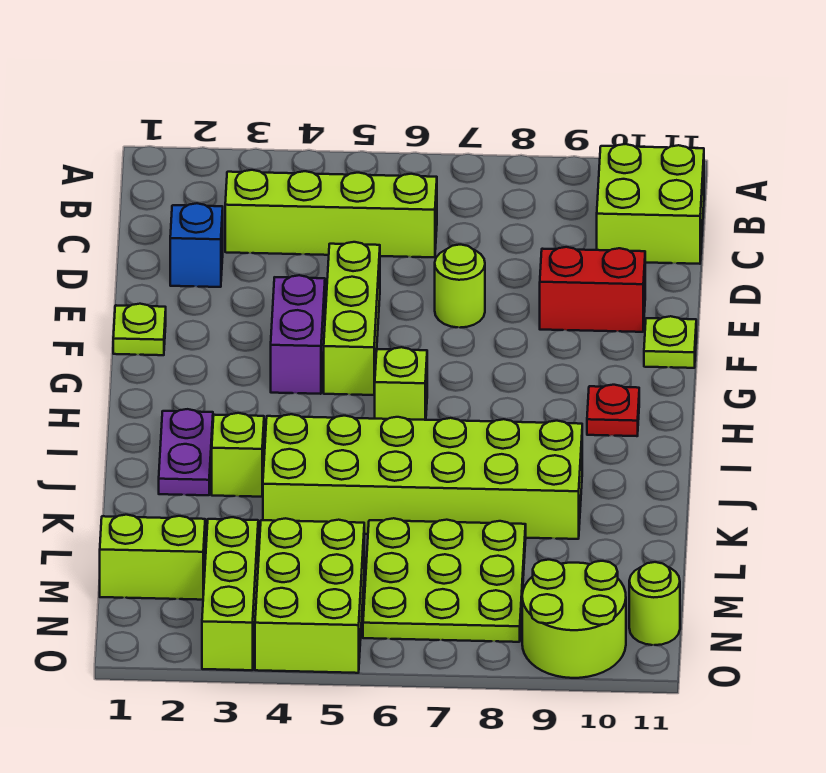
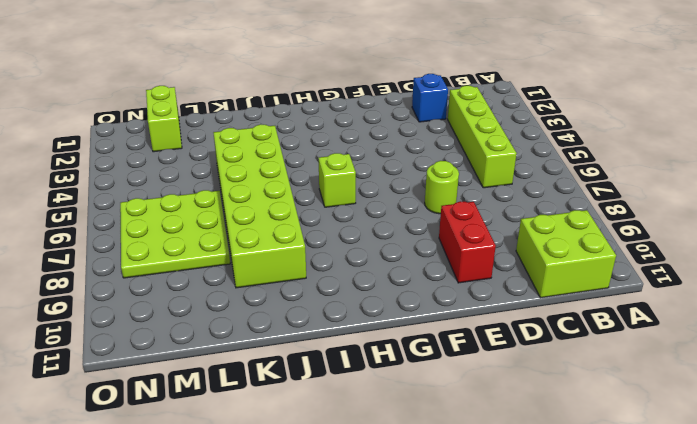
none -> lime 1x3 brick [324,242,380,395]
none -> lime 1x1 plate [113,304,166,355]
none -> purple 1x2 brick [271,275,325,394]

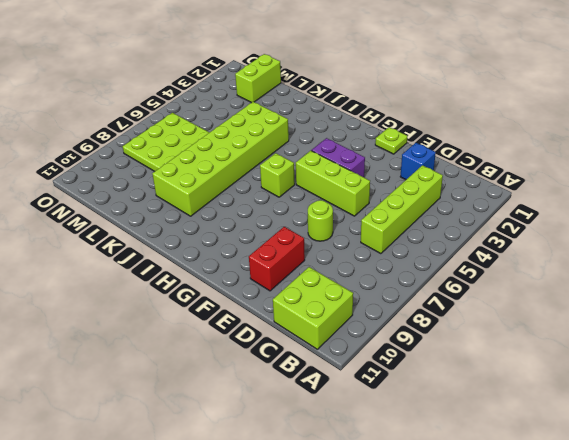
none -> lime 1x1 plate [644,316,696,368]
none -> red 1x1 plate [587,385,639,436]
none -> purple 1x2 plate [159,409,213,495]

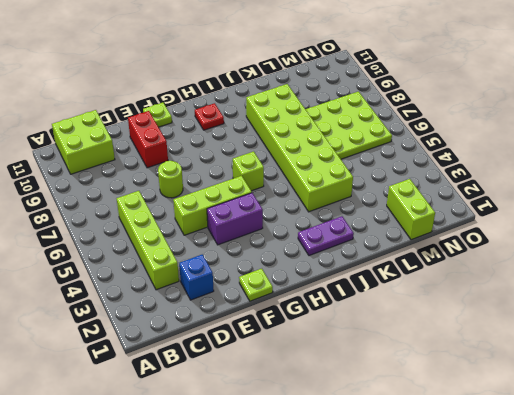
none -> lime 1x1 brick [212,413,264,497]
none -> lime 1x3 brick [202,517,258,670]
none -> lime 2x3 brick [255,518,364,673]

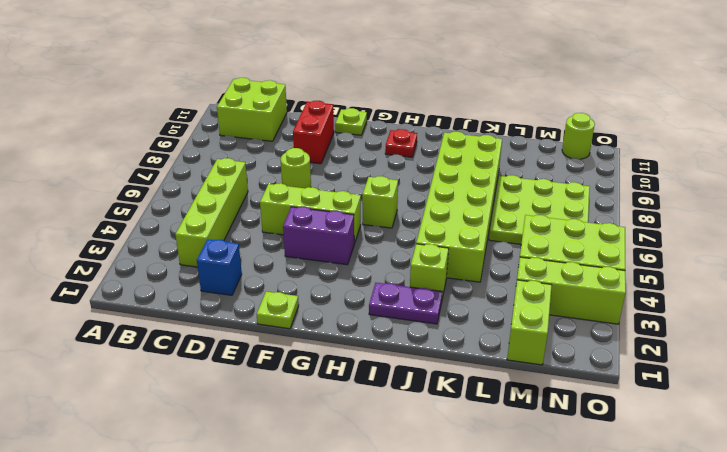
none -> lime 2x2 round brick [522,560,626,678]

